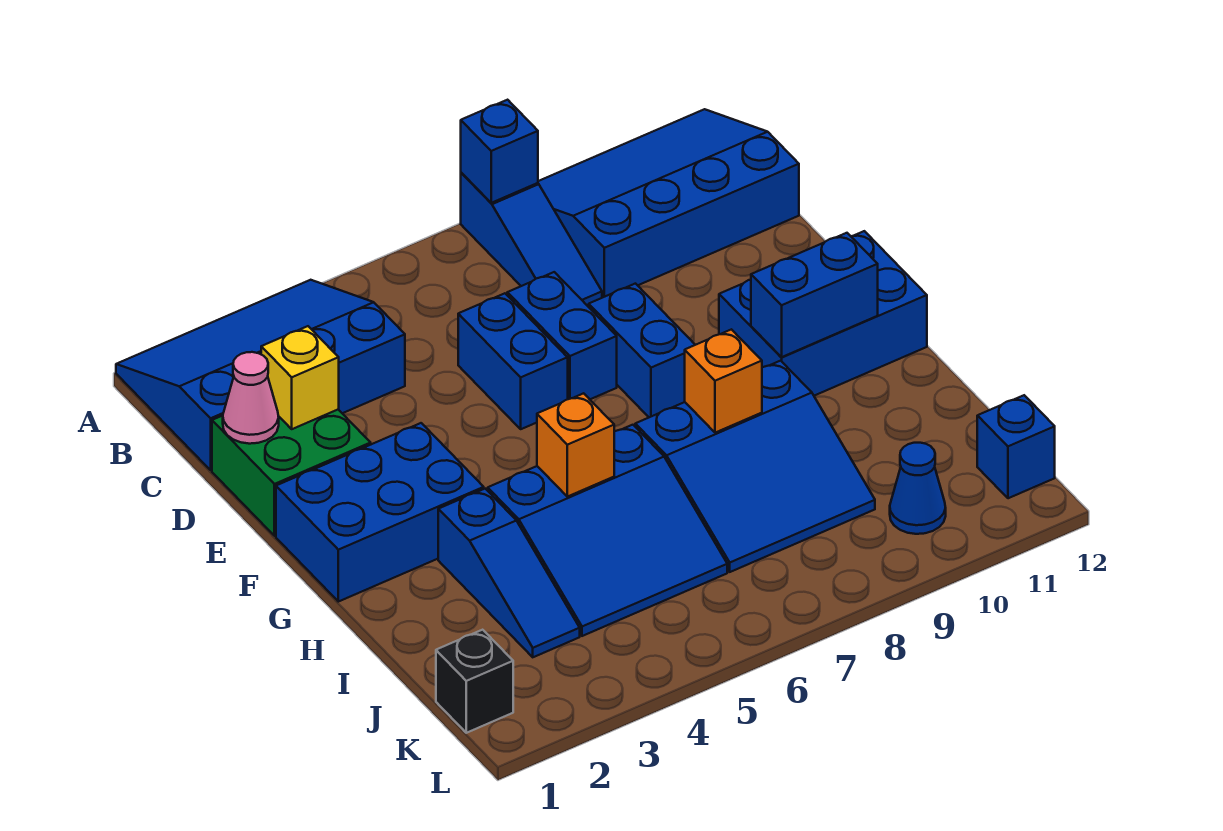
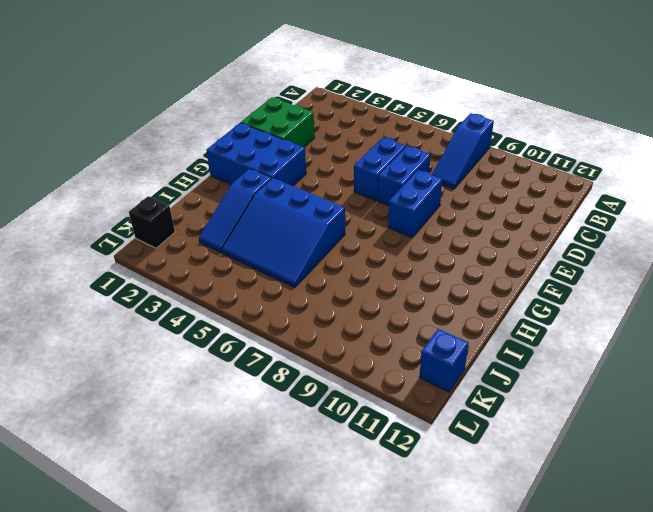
none -> blue 3x4 slope [116,280,405,470]
none -> blue 3x4 slope [538,109,799,298]
none -> blue 2x3 brick [719,231,927,396]

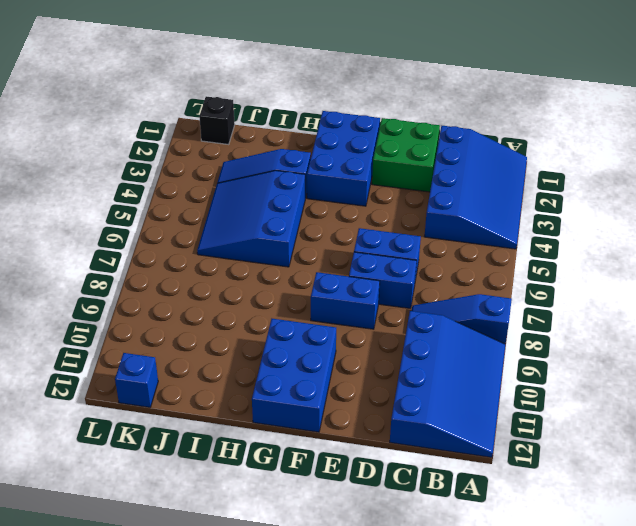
none -> blue 3x3 slope [635,361,875,572]
none -> blue 1x1 cone [890,443,946,534]
none -> blue 1x1 brick [461,100,538,203]

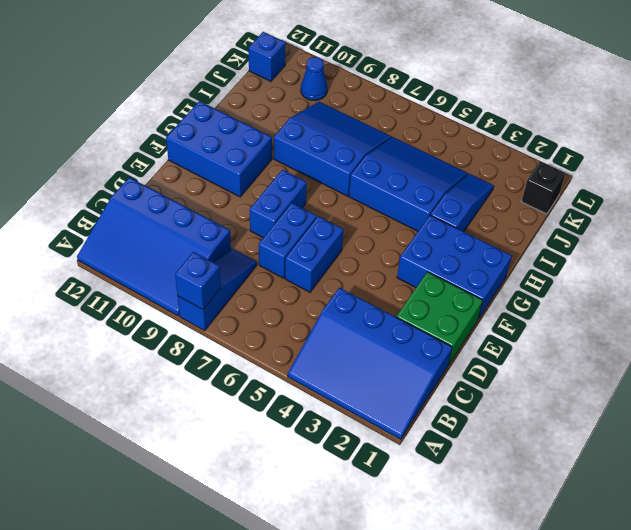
none -> pink 1x1 cone [223,352,279,444]
none -> yellow 1x1 brick [261,326,339,429]
none -> blue 1x2 brick [751,233,878,357]

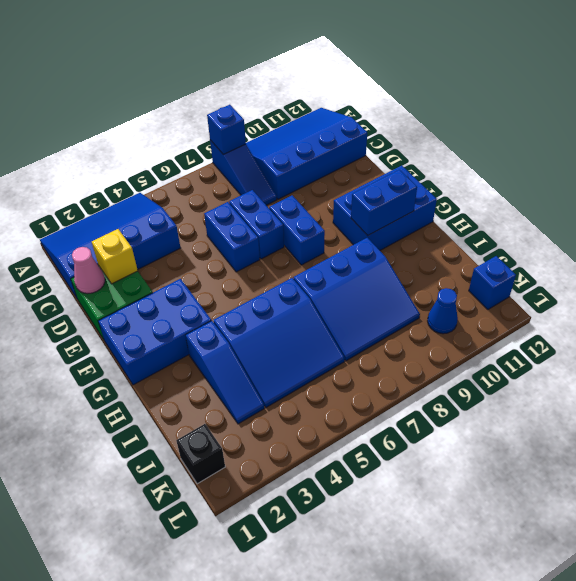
none -> orange 1x1 brick [537,393,614,497]
none -> orange 1x1 brick [685,329,762,433]

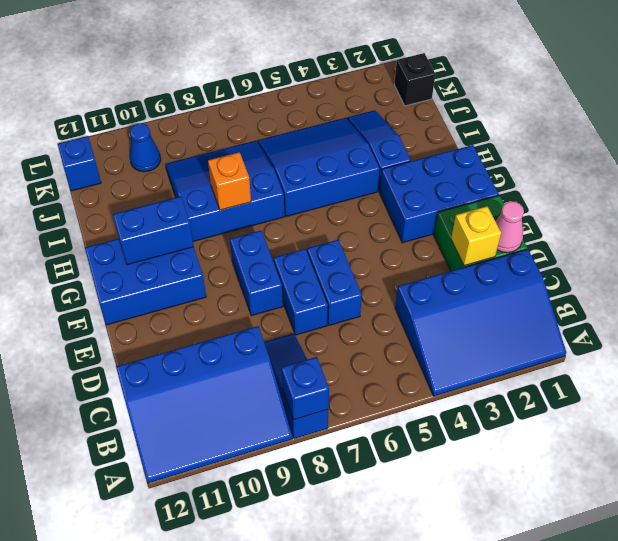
none -> orange 1x1 brick [537,393,614,497]

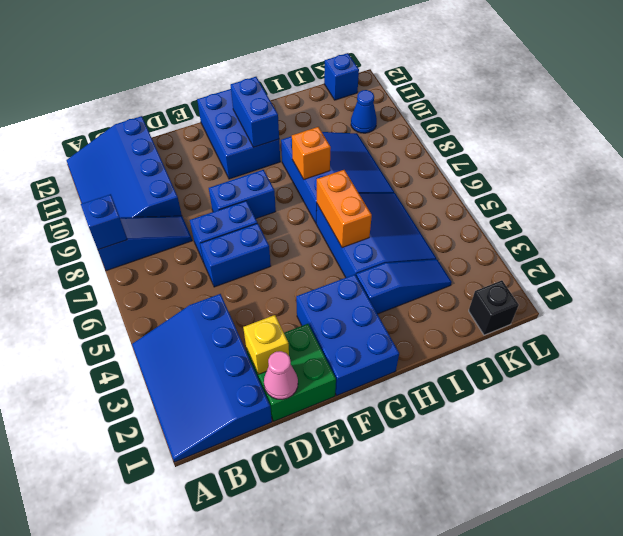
orange 1x2 brick [317,170,372,248] -> orange 1x1 brick [537,393,614,497]

